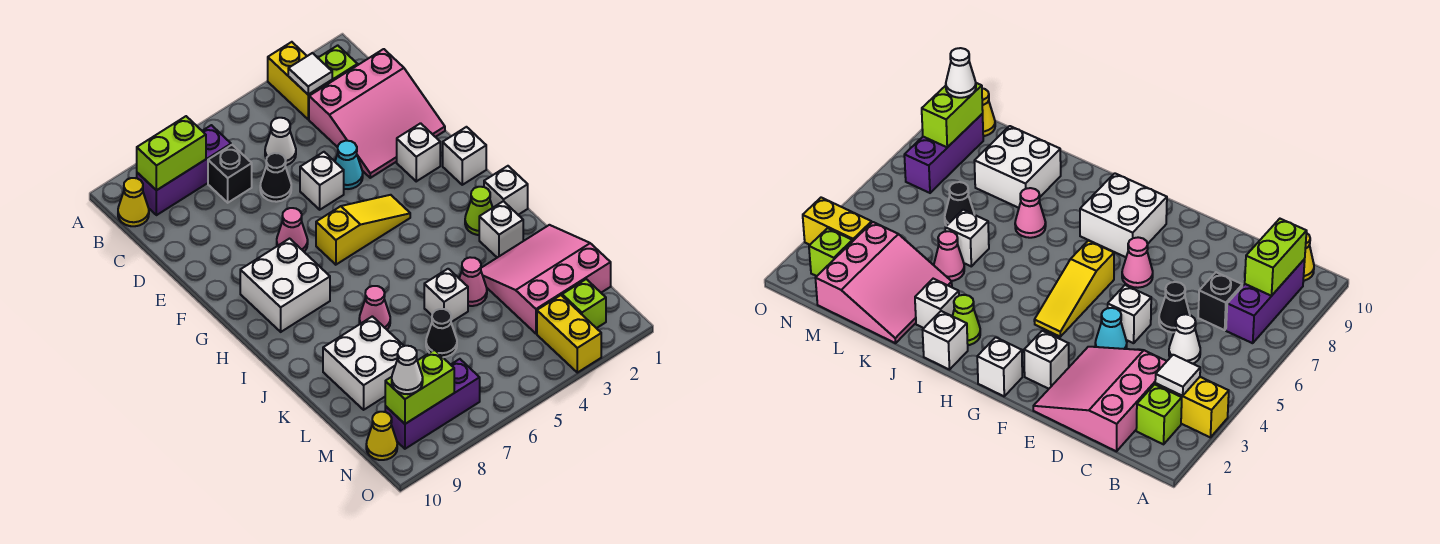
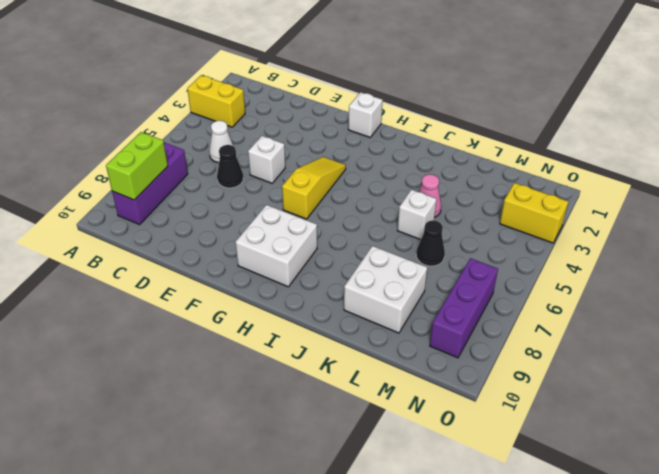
none -> lime 1x1 brick [318,45,358,81]
none -> yellow 1x1 cone [118,178,149,226]
none -> pink 3x3 slope [309,49,445,178]
none -> black 1x1 brick [208,145,252,203]

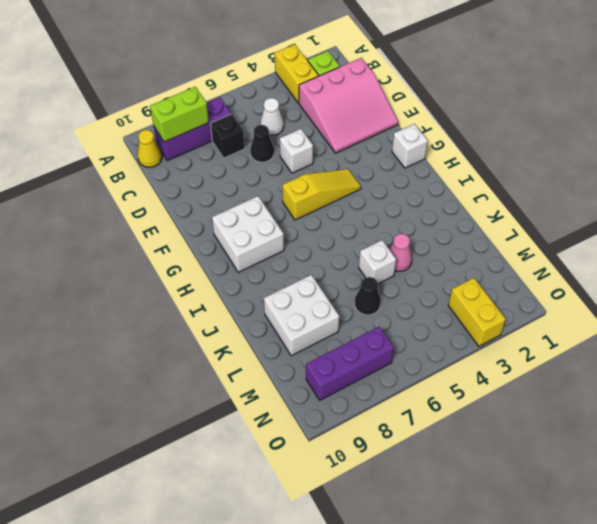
none -> cyan 1x1 cone [335,141,363,189]
none -> white 1x1 brick [397,123,440,181]
none -> pink 1x1 cone [277,208,308,252]
none -> white 1x1 brick [484,166,528,215]

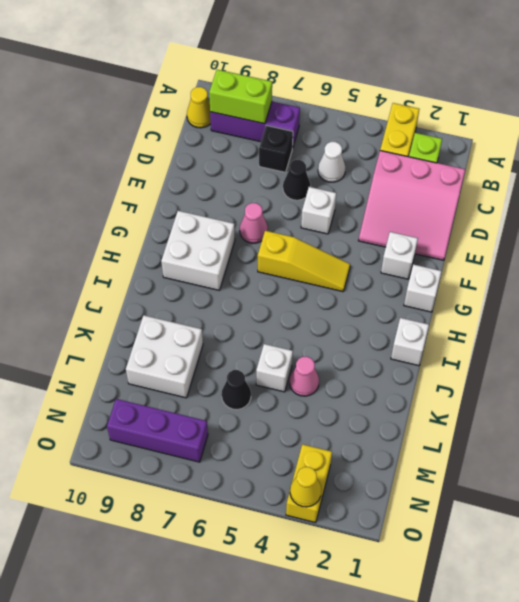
yellow 1x1 cone [290,467,321,507] -> yellow 1x1 cone moved to [366,412,397,460]
none -> cyan 1x1 cone [335,141,363,189]
none -> lime 1x1 cone [465,187,493,235]
none -> white 1x1 brick [479,201,523,258]
none -> pink 1x1 cone [359,286,390,329]

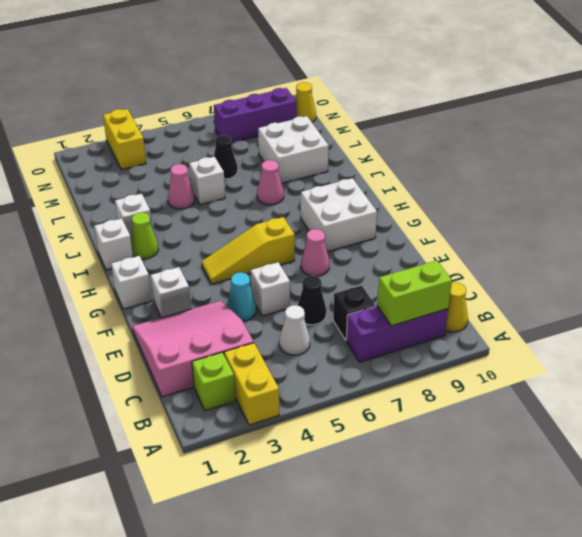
none -> pink 3x3 slope [481,225,611,334]
none -> lime 1x1 brick [562,279,606,328]
none -> white 1x1 tile [288,53,332,95]
none -> lime 1x2 brick [385,350,454,424]

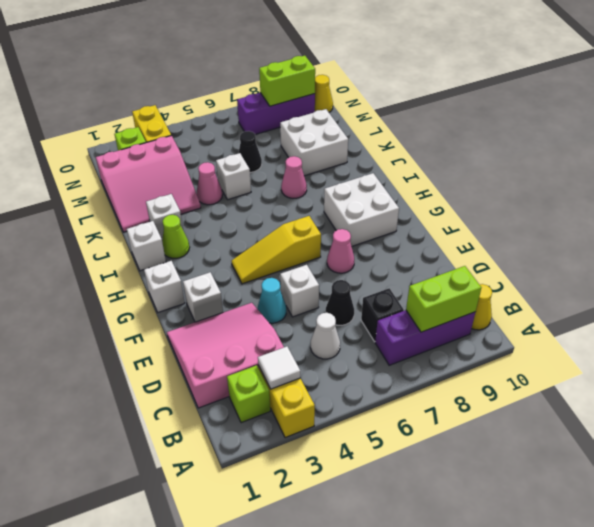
none -> white 1x1 cone [392,346,423,394]

